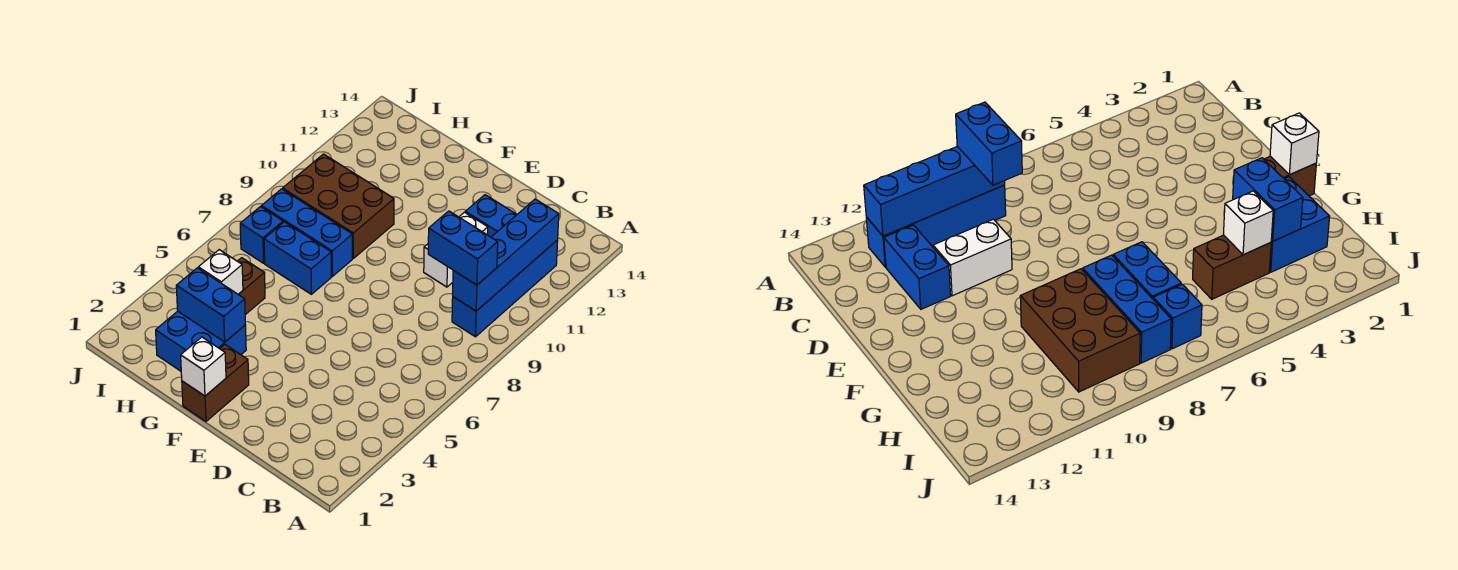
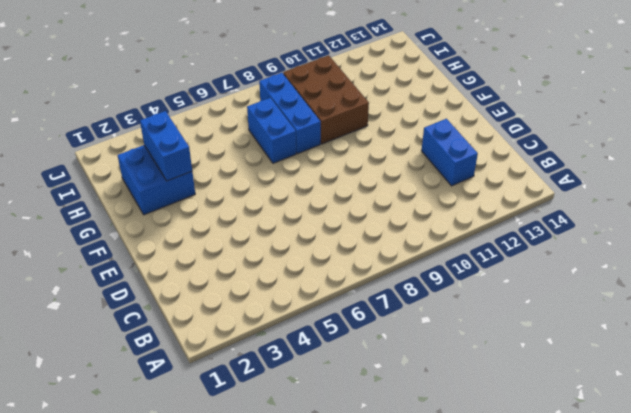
none -> blue 1x4 brick [452,240,558,337]
none -> white 1x2 brick [424,212,488,287]
none -> brown 1x2 brick [182,344,249,421]

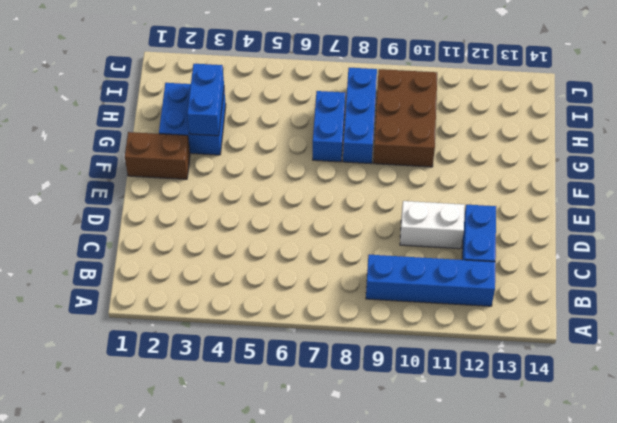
none -> brown 1x2 brick [238,258,265,315]
none -> blue 1x1 brick [240,207,283,263]
none -> blue 1x4 brick [453,199,559,311]

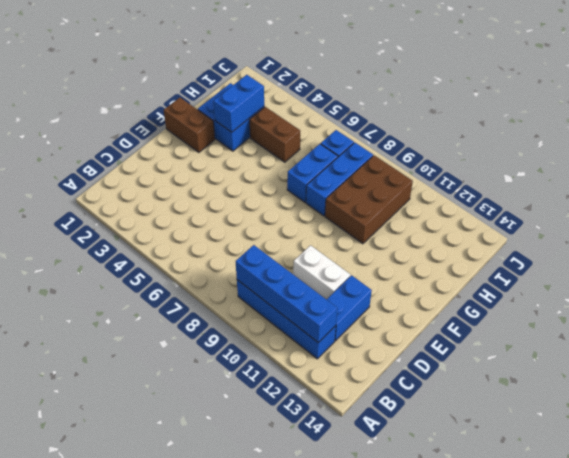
none -> white 1x1 brick [181,337,226,396]
none -> white 1x1 brick [198,250,243,294]
none -> blue 1x2 brick [428,211,498,285]

